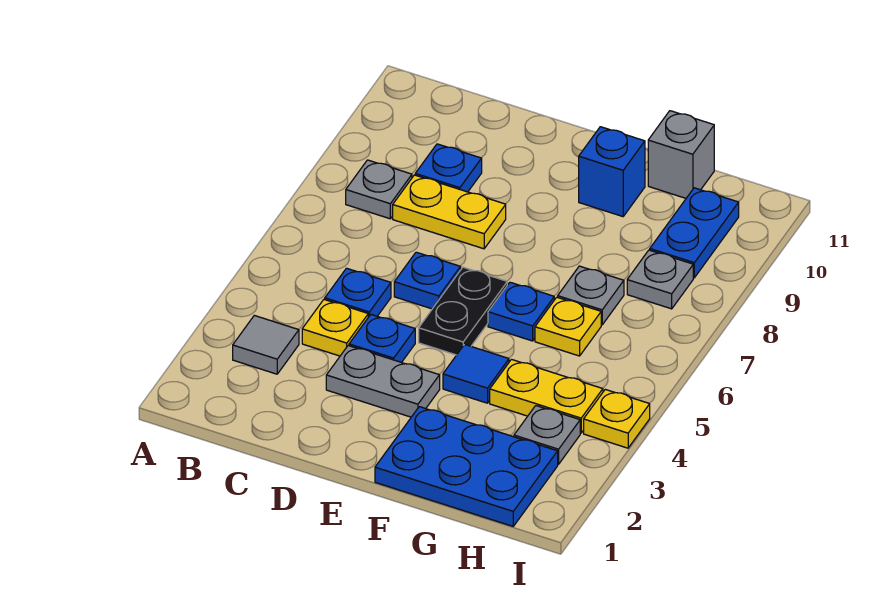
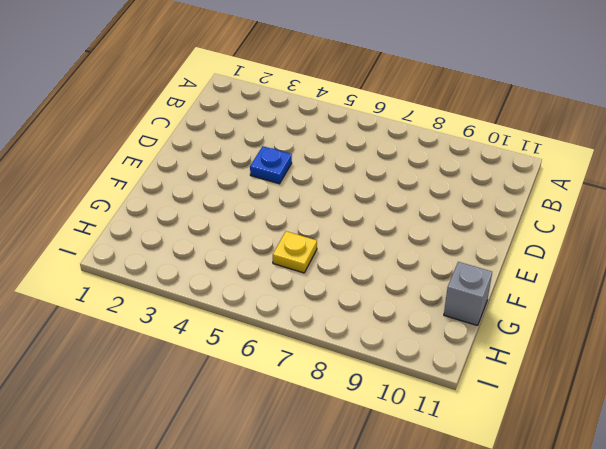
none -> grey 1x1 tile [233,315,299,374]
none -> grey 1x1 plate [346,160,412,219]
none -> yellow 1x1 plate [302,299,368,356]

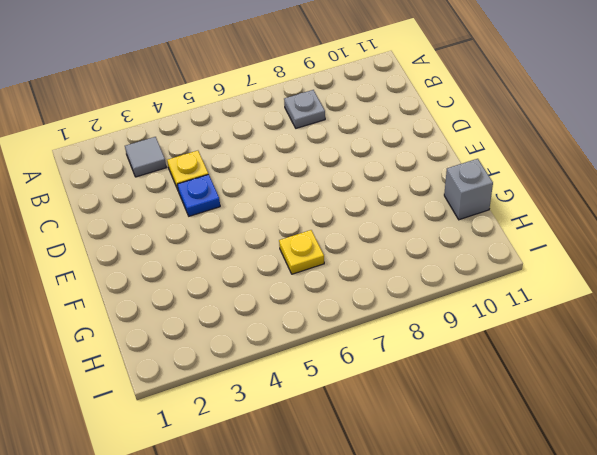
none -> blue 1x1 plate [325,268,391,317]
none -> yellow 1x2 plate [393,175,506,249]
none -> blue 1x1 plate [415,144,482,192]

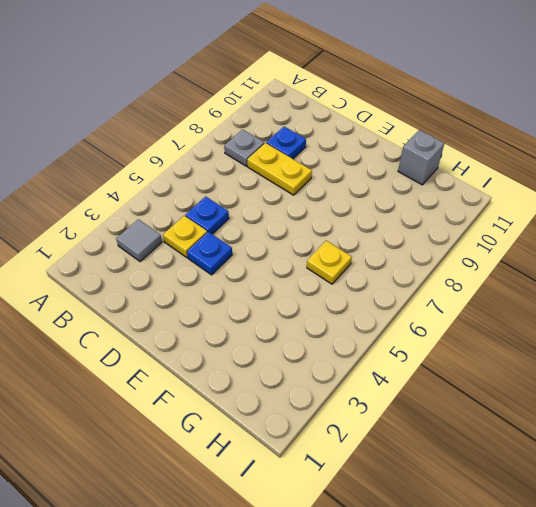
none -> grey 1x2 plate [326,346,440,417]
none -> blue 1x1 plate [394,252,461,309]
none -> black 1x2 plate [419,267,507,355]

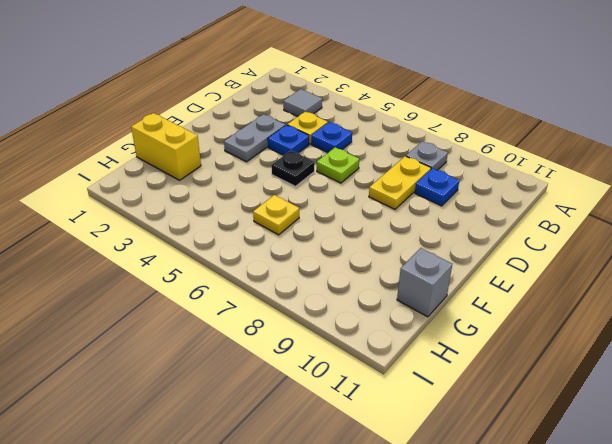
lime 1x1 plate [317,147,359,183] -> blue 1x1 plate [394,252,461,309]
black 1x1 plate [271,151,315,186] -> black 1x2 plate [419,267,507,355]
yellow 1x2 brick [131,113,201,180] -> blue 2x3 plate [375,407,558,526]
none -> blue 1x1 tile [443,344,509,403]
none -> blue 1x1 plate [488,282,554,341]
none -> blue 1x1 brick [579,127,645,217]

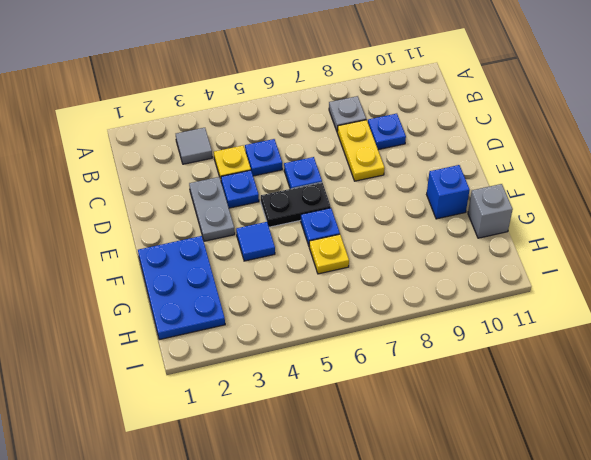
none -> yellow 1x2 plate [490,360,603,433]
none -> grey 1x1 plate [558,266,624,325]
none -> grey 1x1 plate [514,406,580,464]

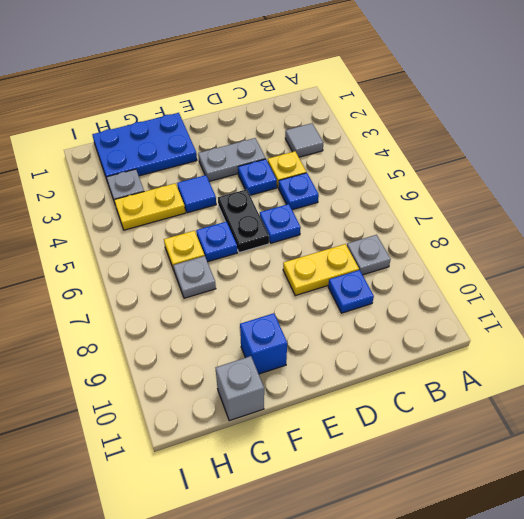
none -> grey 1x1 plate [627,250,693,309]
none -> blue 1x2 plate [650,188,739,278]
none -> yellow 1x1 plate [584,389,650,448]

